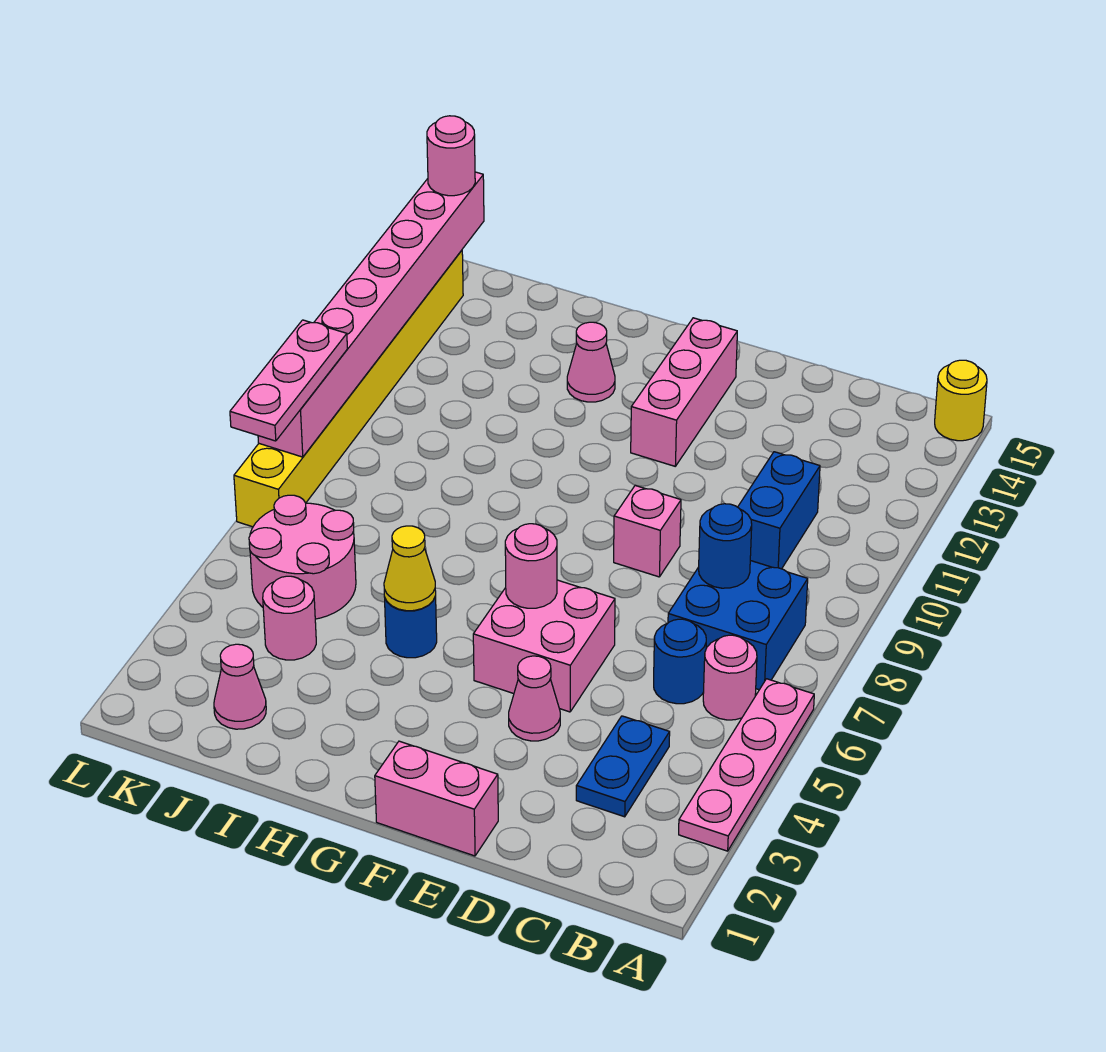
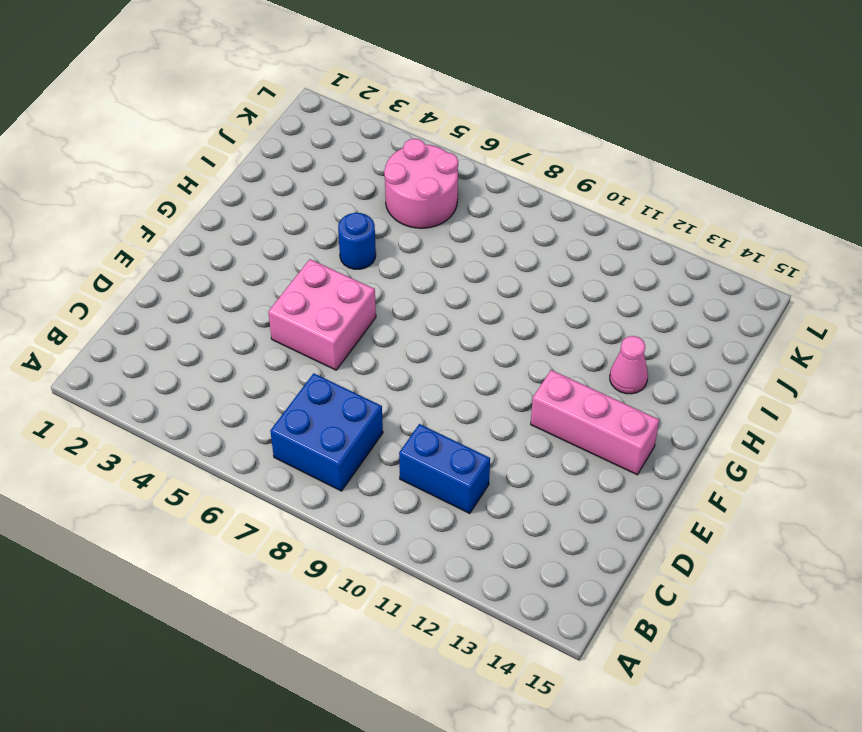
none -> pink 1x4 plate [679,679,814,851]
none -> yellow 1x1 round brick [935,360,987,441]
none -> pink 1x1 round brick [703,635,757,720]

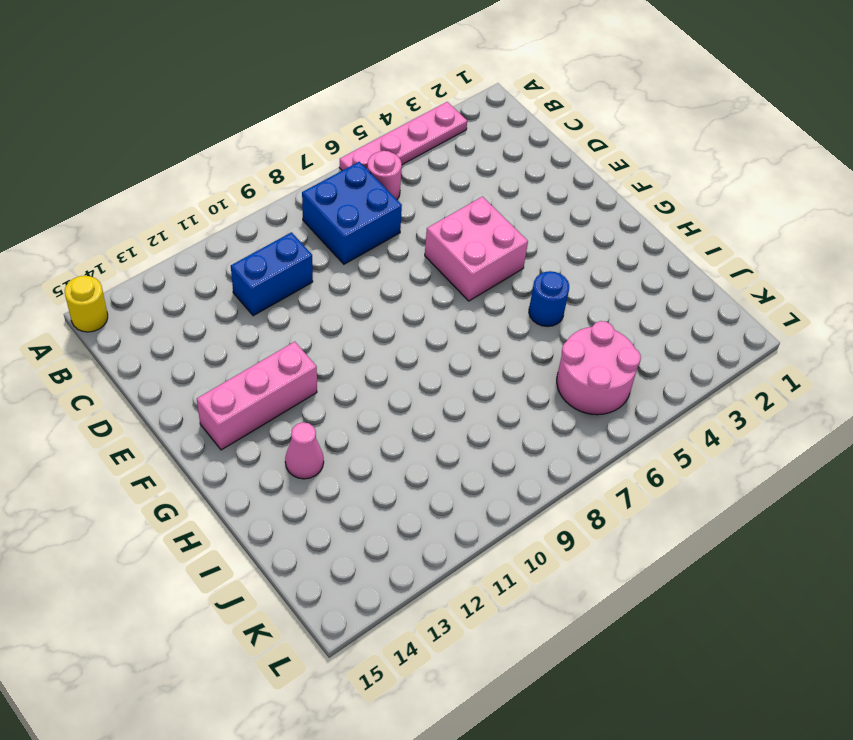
none -> blue 1x2 plate [576,716,670,817]
none -> blue 1x1 round brick [654,619,706,704]
none -> pink 1x2 brick [375,741,498,856]

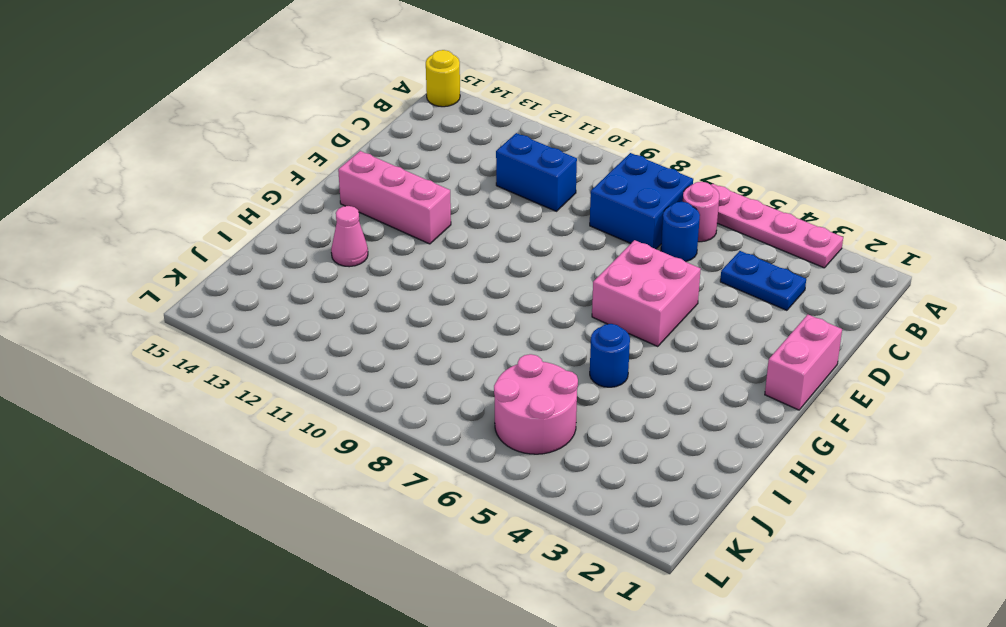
none -> pink 1x1 cone [509,656,560,741]
none -> pink 1x1 brick [614,486,681,577]
none -> pink 1x1 cone [214,644,266,729]

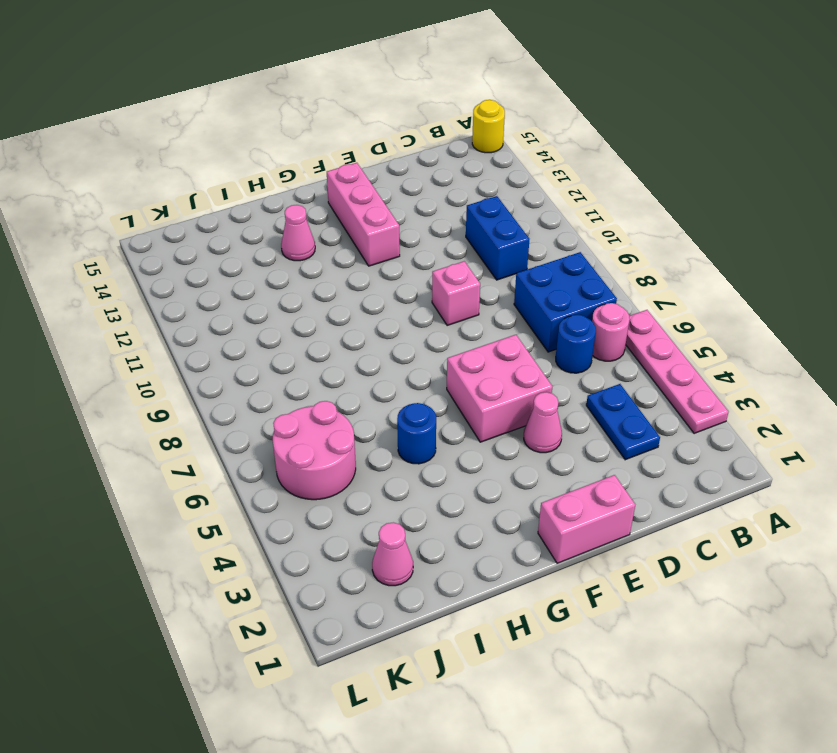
none -> pink 1x1 round brick [263,576,316,660]
none -> yellow 1x8 brick [234,250,463,527]
none -> blue 1x1 round brick [699,504,752,588]

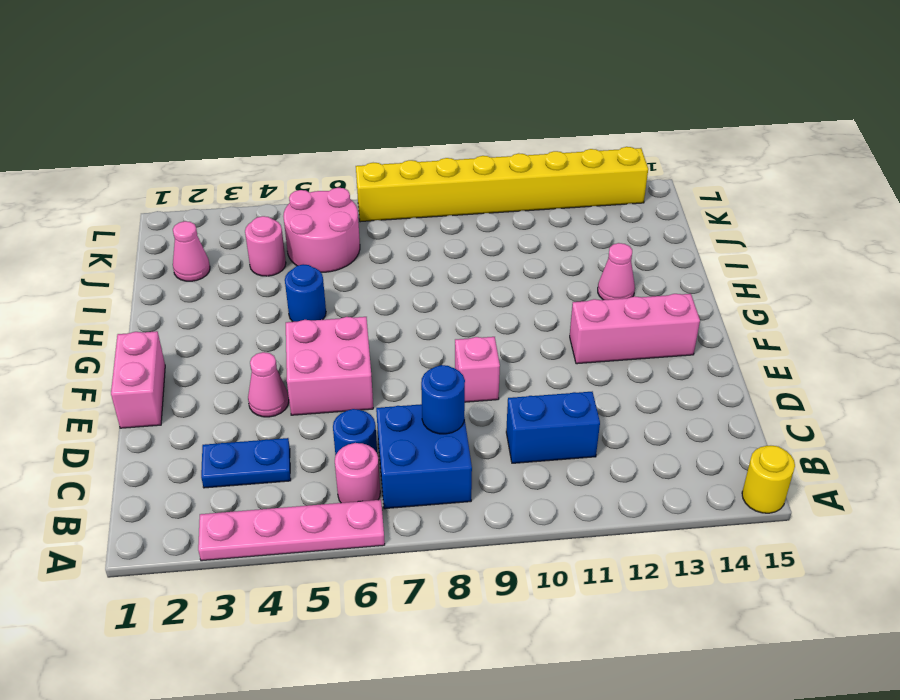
none -> pink 1x1 round brick [505,524,557,608]
none -> yellow 1x1 cone [384,526,436,611]
none -> pink 1x8 brick [258,172,484,457]

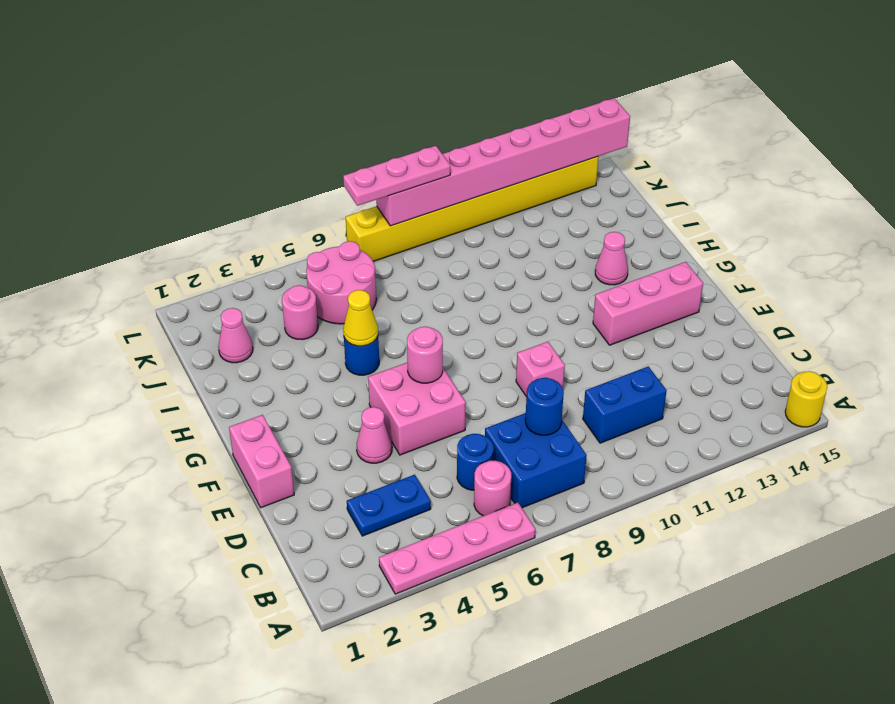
none -> pink 1x1 round brick [427,116,475,196]

